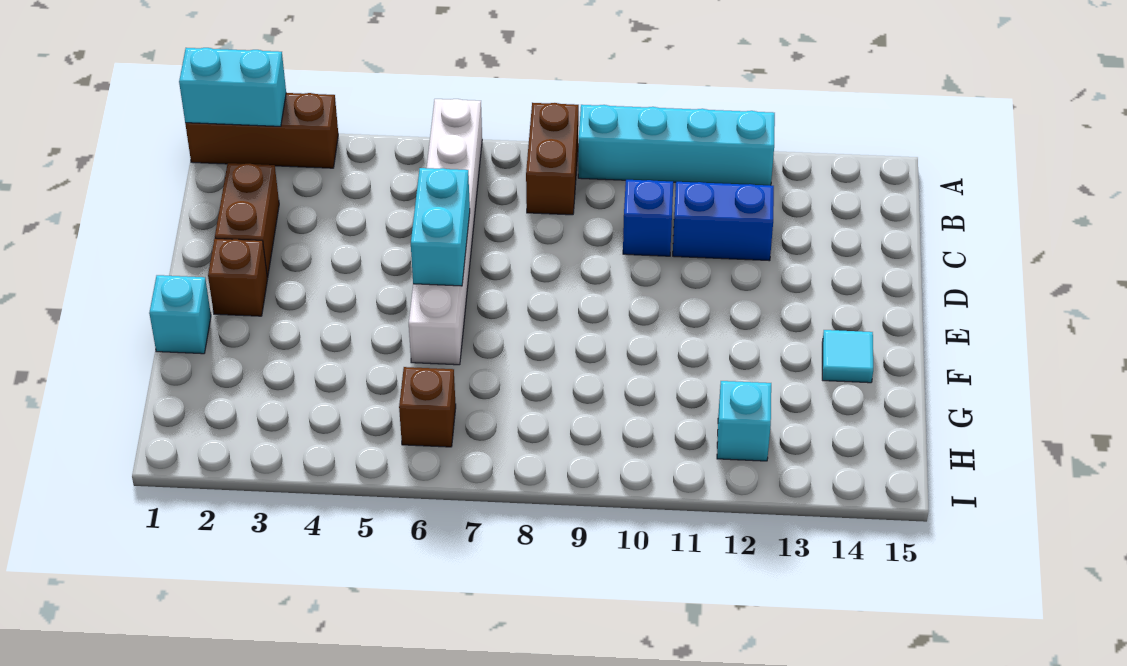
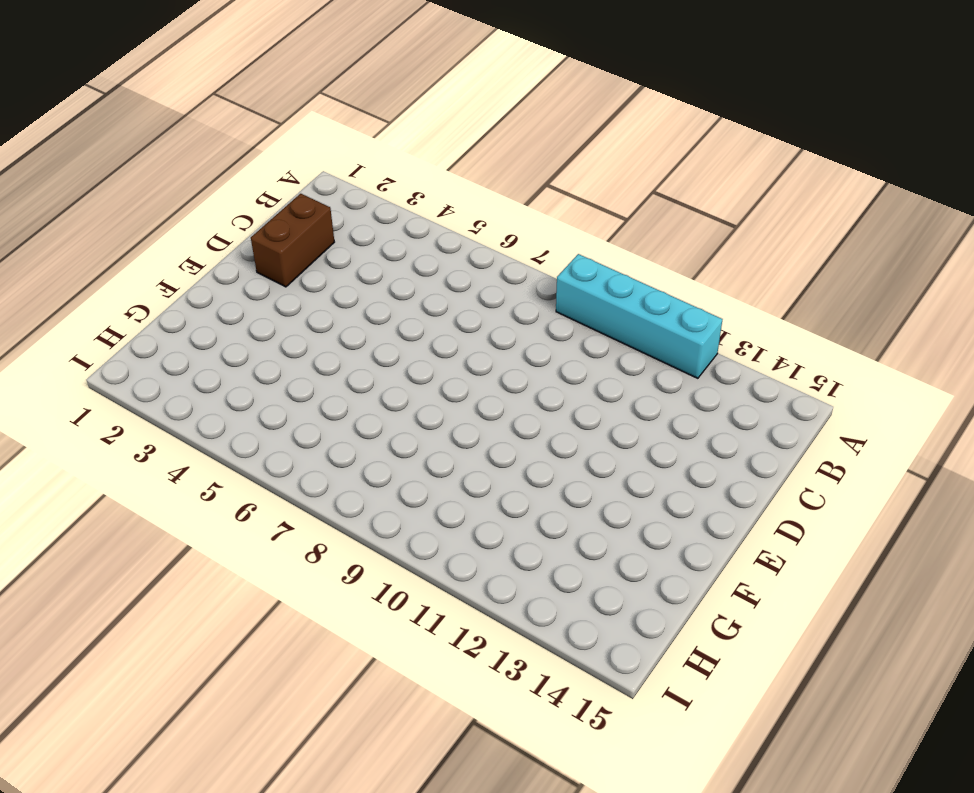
none -> brown 1x3 brick [185,93,338,168]
none -> white 1x6 brick [409,99,482,365]
none -> brown 1x2 brick [526,103,579,215]

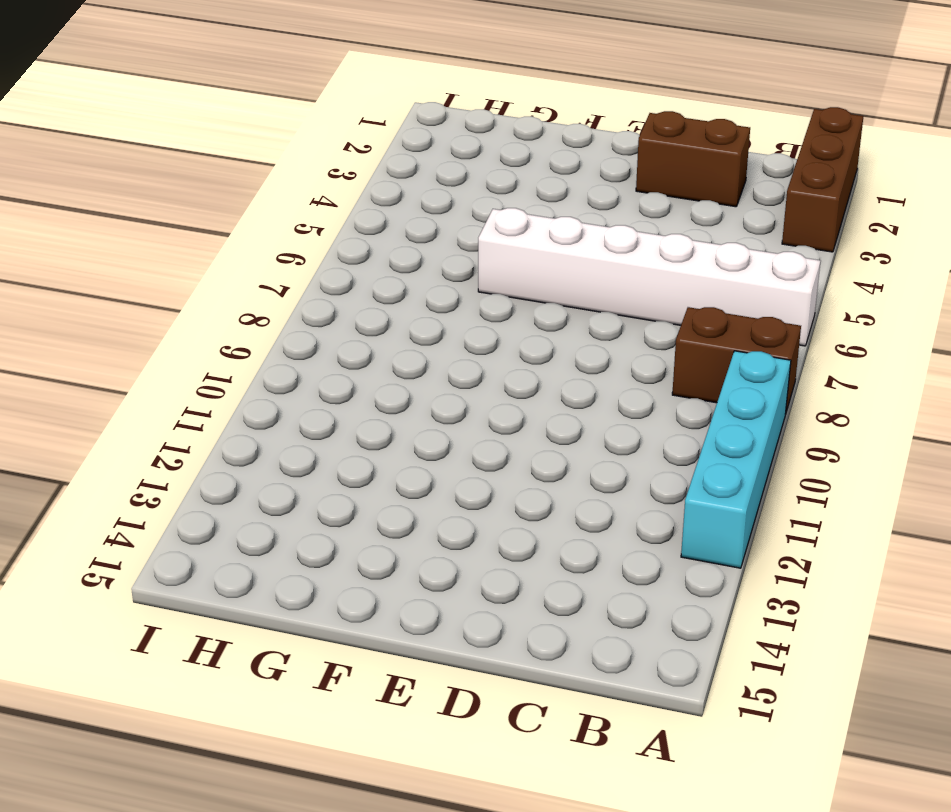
none -> blue 1x1 brick [623,180,673,256]
none -> blue 1x2 brick [673,182,774,261]
none -> brown 1x1 brick [208,238,268,316]

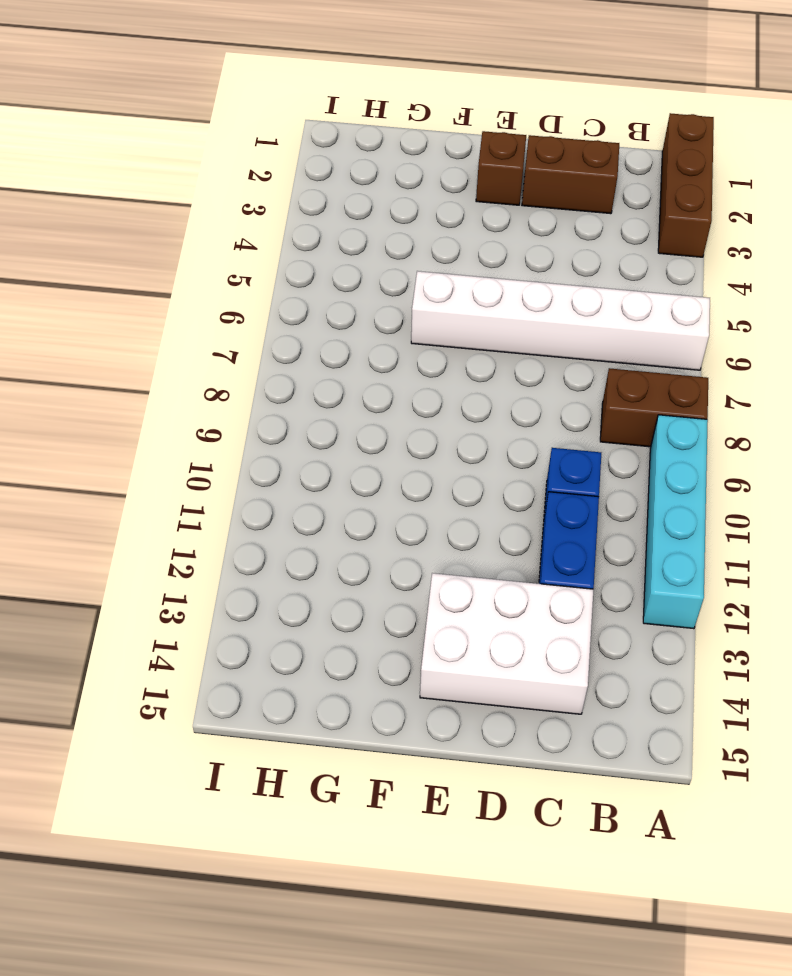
white 2x3 brick [420,573,594,714] -> none
none -> cyan 1x1 brick [149,275,211,354]
none -> cyan 1x1 tile [822,330,873,383]
none -> brown 1x1 brick [399,367,456,447]

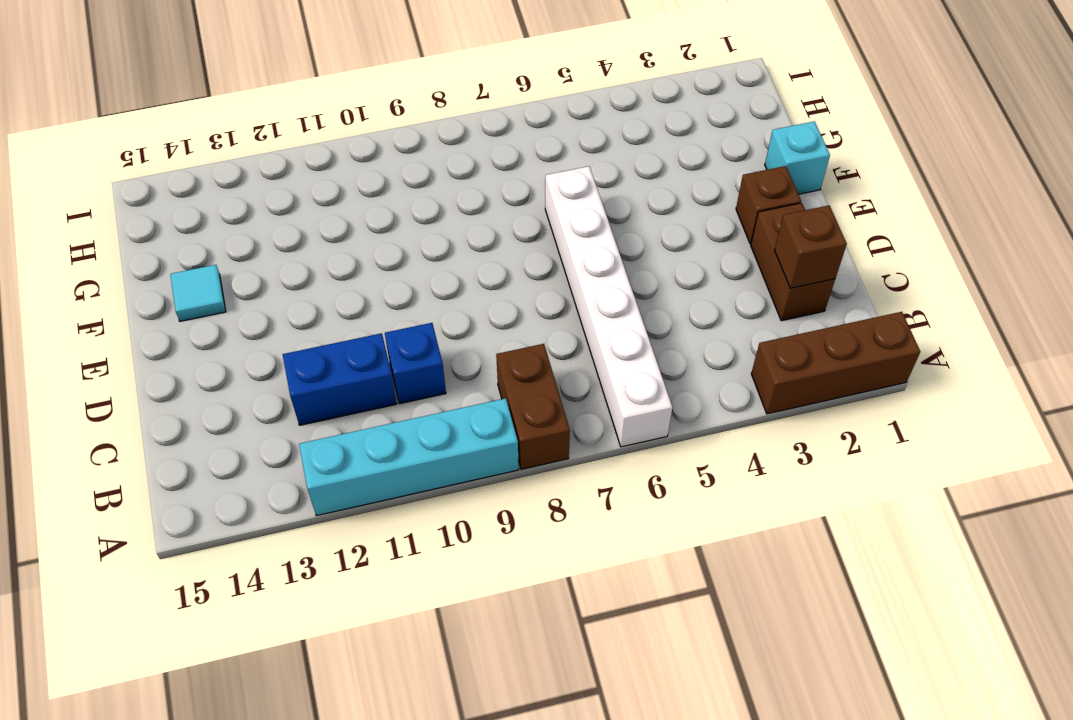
brown 1x1 brick [774,205,847,288] -> brown 1x1 brick moved to [399,367,456,447]
none -> cyan 1x1 brick [717,381,771,461]
none -> cyan 1x2 brick [179,48,286,126]
none -> cyan 1x2 brick [411,168,470,286]

